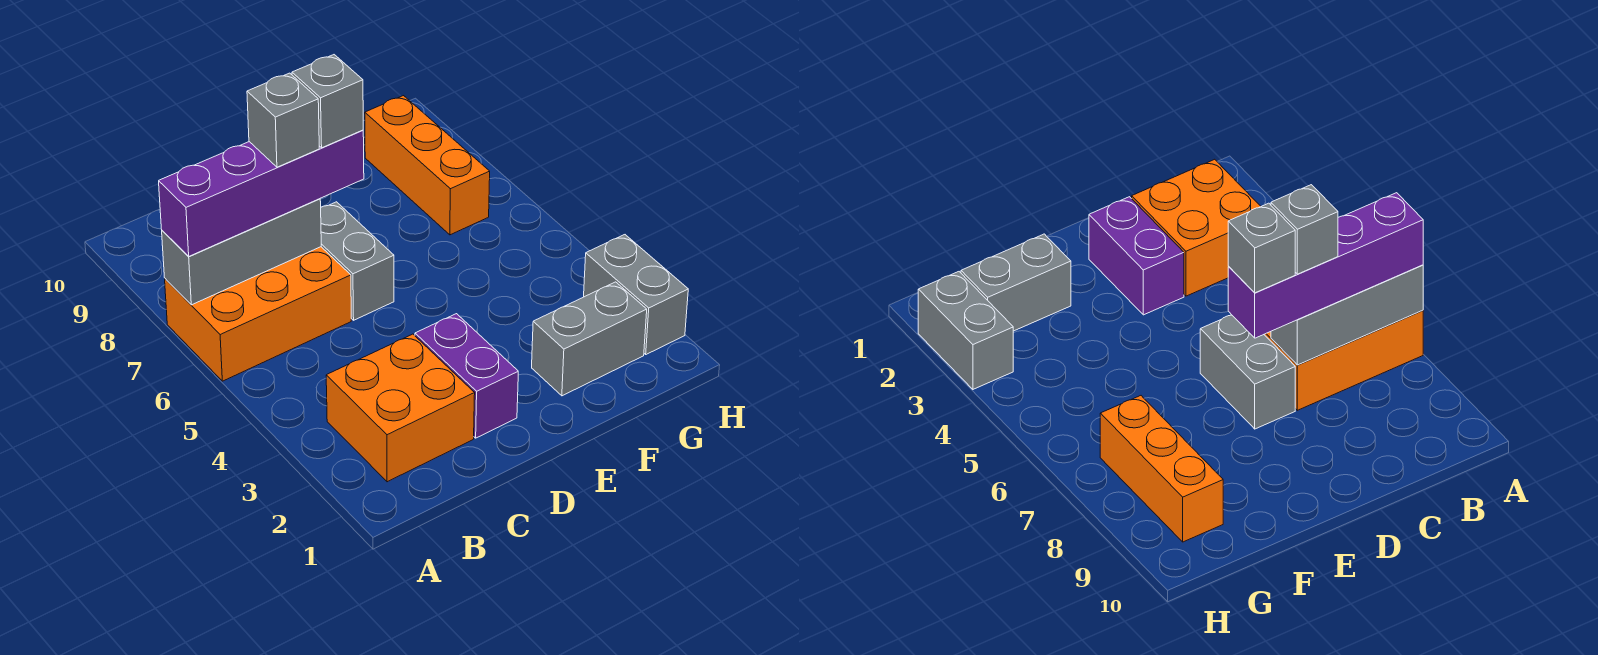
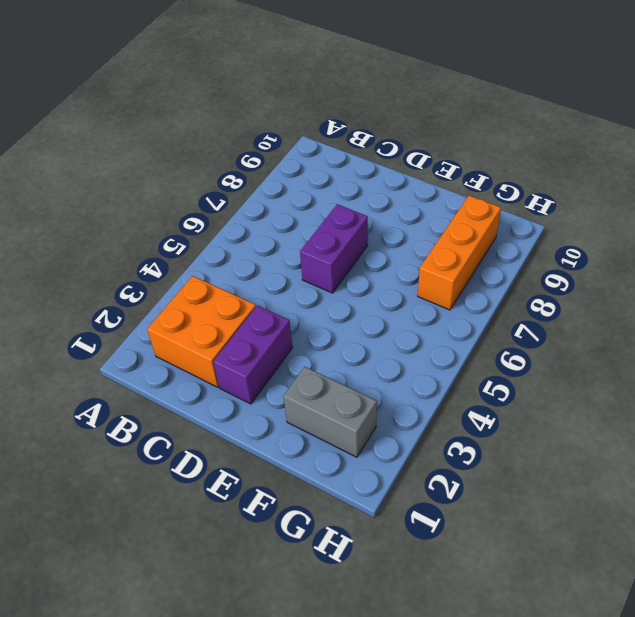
purple 1x2 brick [300,204,368,293] -> grey 1x2 brick [321,202,394,320]
none -> orange 2x3 brick [165,247,351,381]
none -> grey 1x2 brick [584,235,688,354]

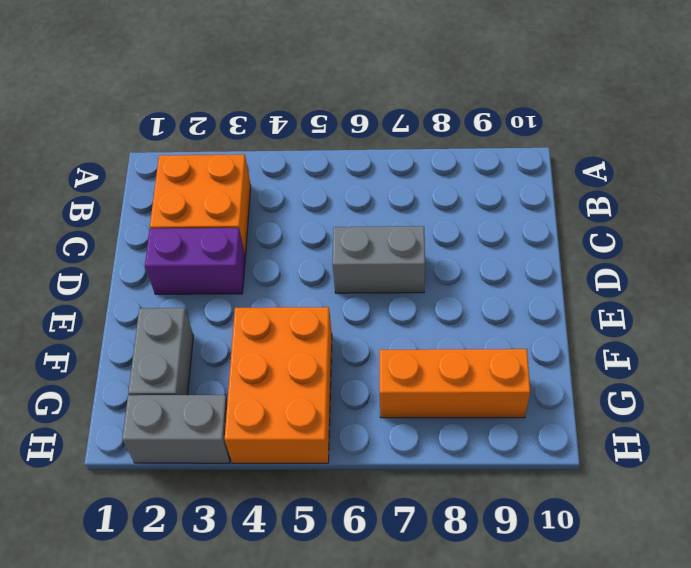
orange 2x3 brick [225,307,332,463] -> orange 2x3 brick moved to [165,247,351,381]
none -> grey 1x3 brick [162,199,321,305]
none -> purple 1x4 brick [159,130,364,256]

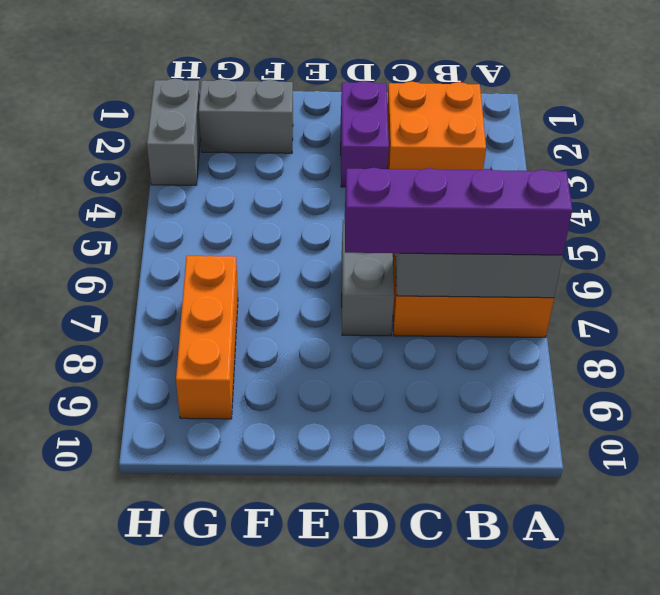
none -> grey 1x1 brick [247,73,319,167]
none -> grey 1x1 brick [292,55,363,148]

